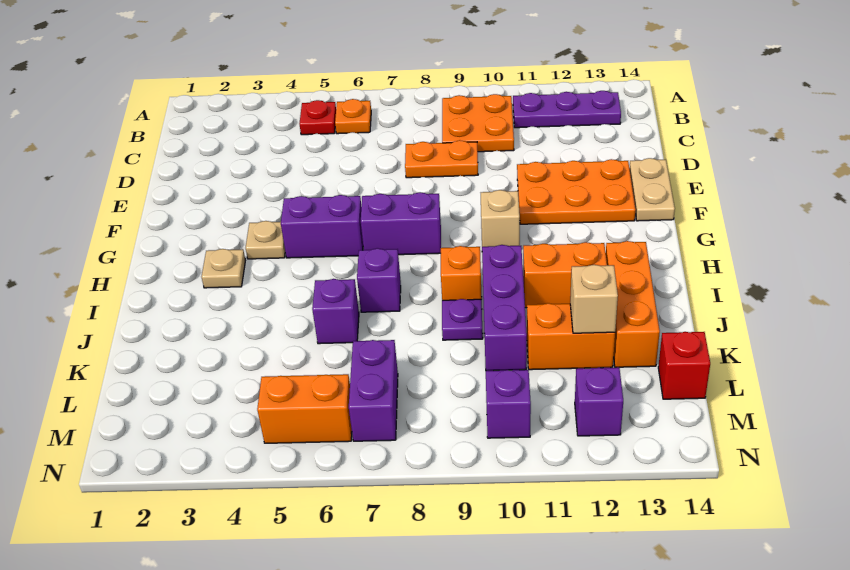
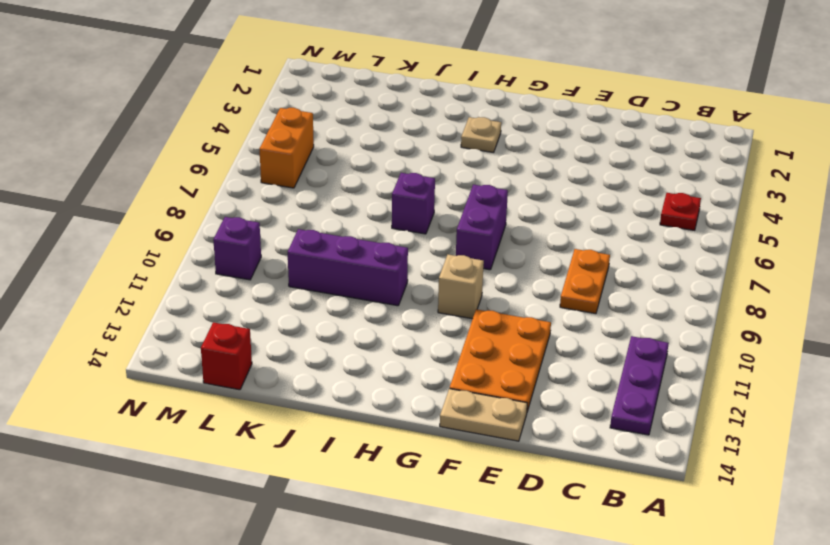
none -> orange 1x1 plate [335,99,371,134]
none -> orange 2x2 plate [442,94,514,152]
none -> tan 1x1 plate [246,221,285,259]

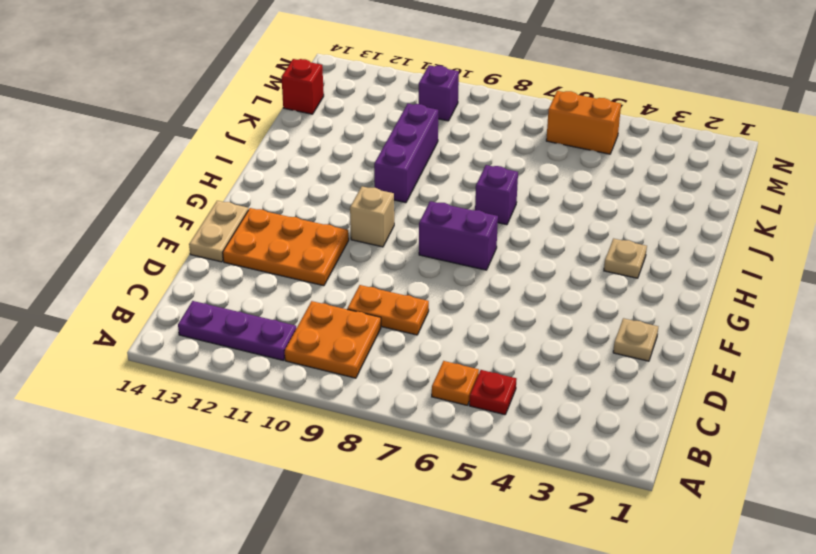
tan 1x1 plate [613,318,658,361] -> tan 1x1 plate moved to [246,221,285,259]
none -> purple 1x2 brick [281,195,363,258]
none -> orange 1x1 brick [441,246,482,300]
none -> orange 1x2 brick [523,242,607,308]

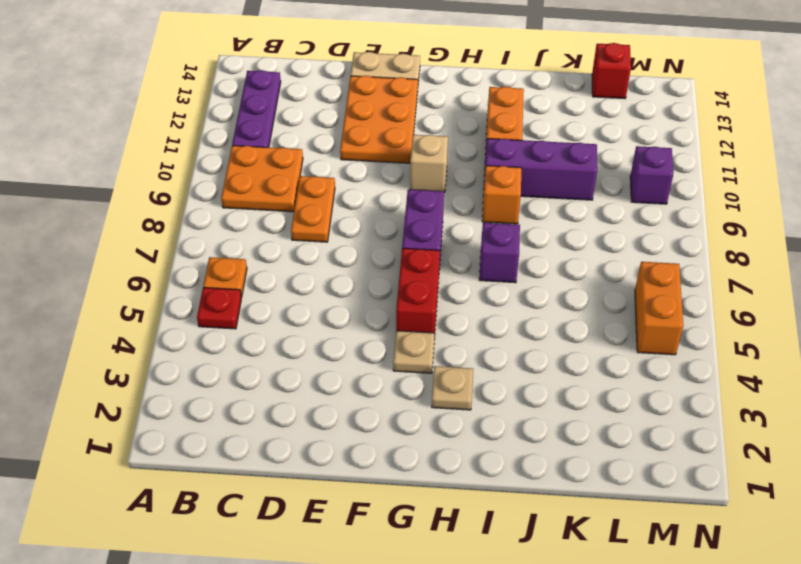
red 1x2 brick [396,248,440,338] -> purple 1x2 brick [281,195,363,258]
none -> orange 1x3 brick [606,241,660,367]
none -> purple 1x1 brick [312,279,359,344]
none -> purple 1x1 plate [442,299,483,340]

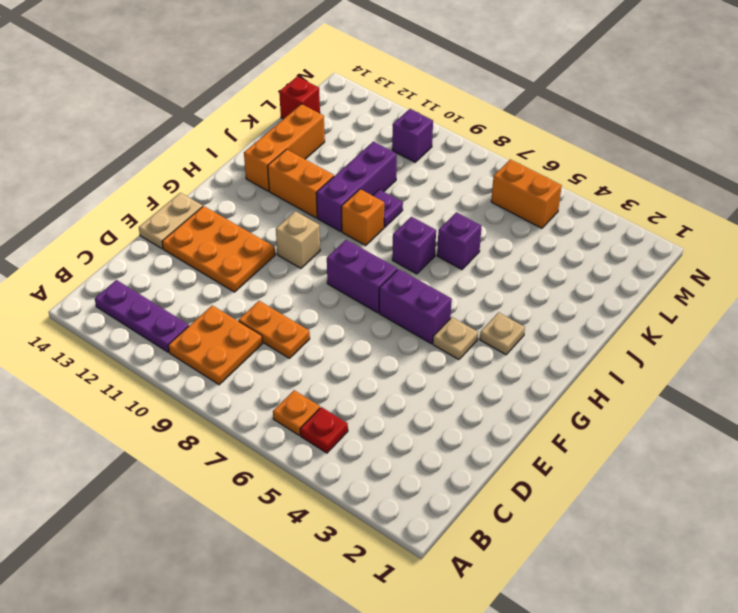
none -> orange 1x2 brick [527,303,615,370]
none -> purple 1x2 brick [349,340,398,441]
none -> purple 1x1 brick [575,367,623,436]

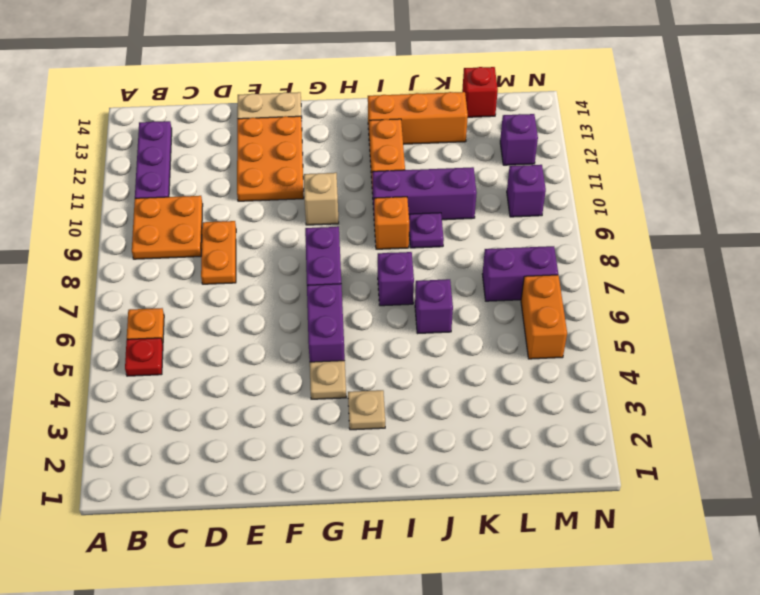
none -> orange 1x2 brick [527,303,615,370]
none -> tan 1x1 brick [570,265,618,333]

